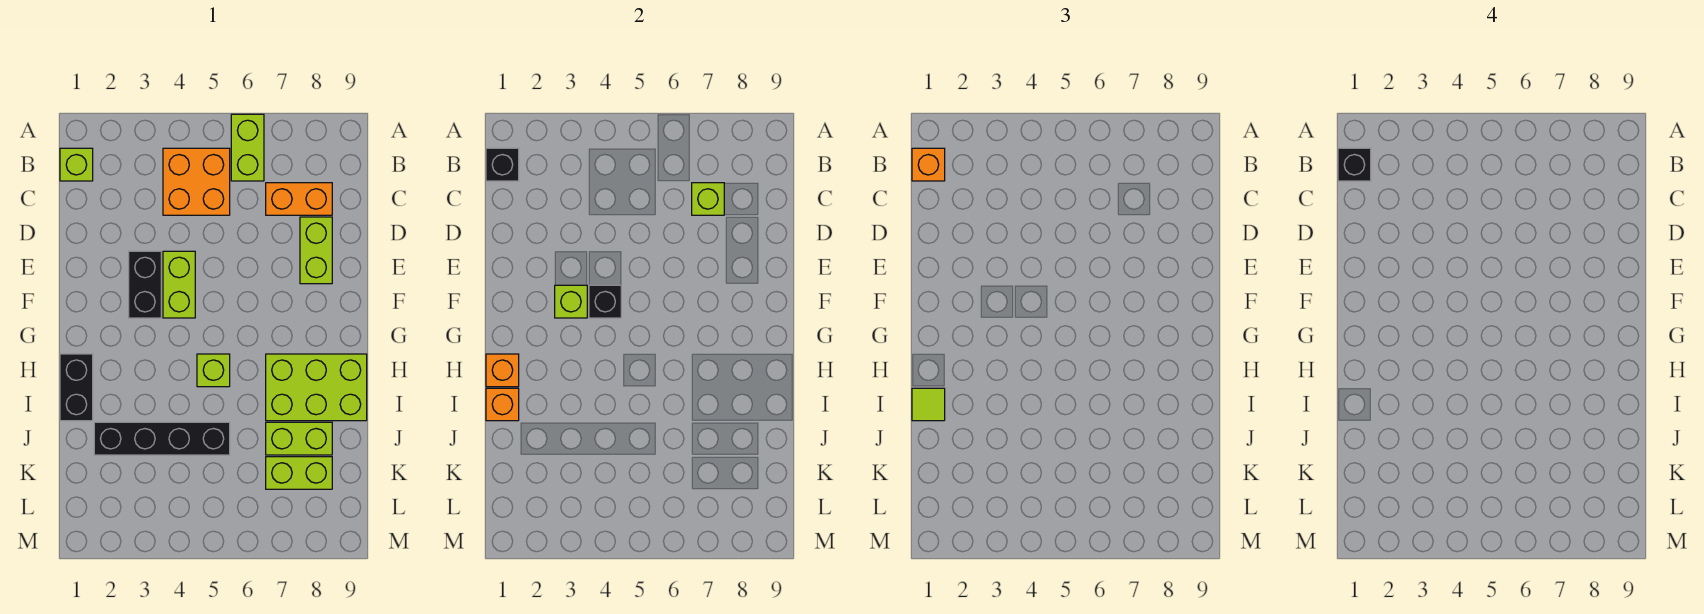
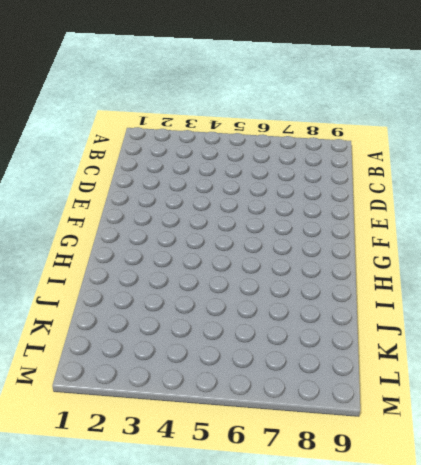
none -> lime 1x2 brick [231,114,264,181]
none -> lime 1x1 brick [60,148,93,181]
none -> orange 2x2 brick [163,148,230,215]

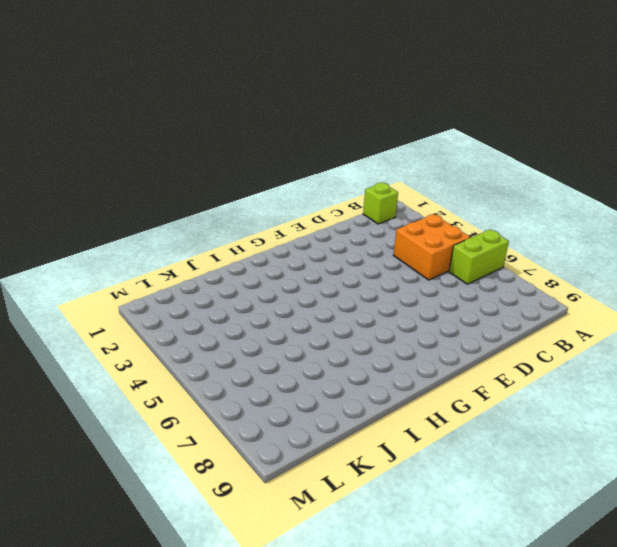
none -> orange 1x2 brick [266,183,332,215]
none -> lime 1x2 brick [300,217,332,284]
none -> black 1x2 brick [129,251,161,318]

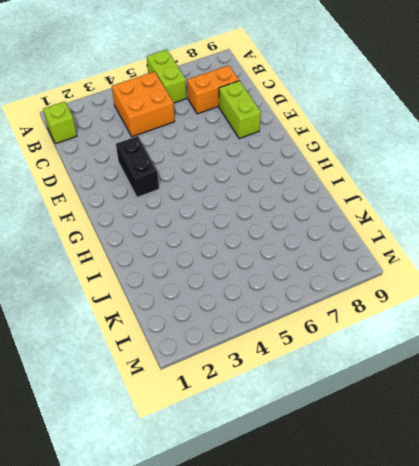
none -> lime 1x2 brick [163,251,195,318]
none -> black 1x2 brick [60,354,93,421]
none -> lime 1x1 brick [197,354,230,387]

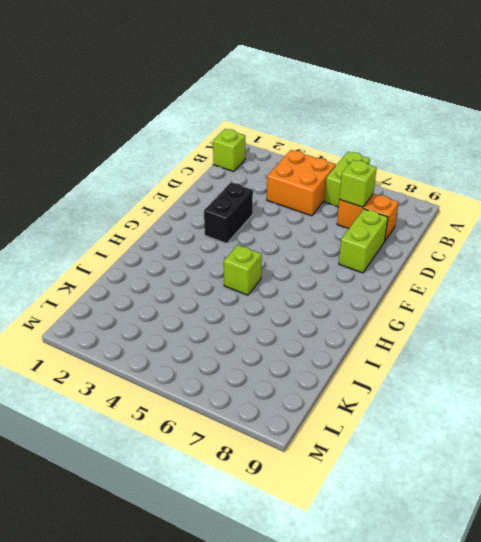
none -> lime 1x2 brick [163,251,195,318]
none -> black 1x2 brick [60,354,93,421]
none -> lime 2x3 brick [266,354,367,421]

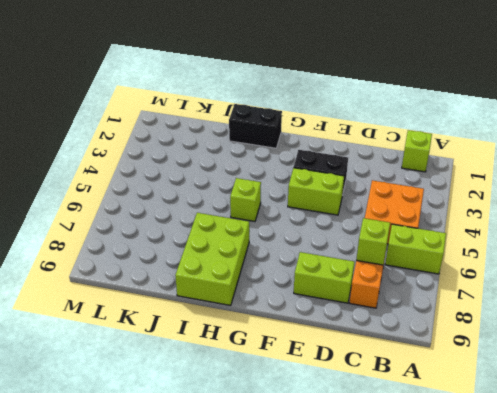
none -> black 1x4 brick [94,422,230,455]
none -> lime 1x2 brick [266,422,332,455]
none -> lime 1x2 brick [266,457,332,489]

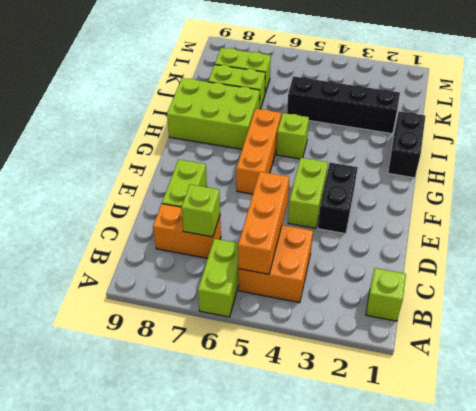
orange 1x3 brick [238,172,289,274] -> none
orange 1x3 brick [236,109,281,194] -> none
none -> black 1x1 brick [486,148,519,181]
none -> lime 1x1 brick [555,285,587,318]
none -> black 1x1 brick [589,285,621,318]

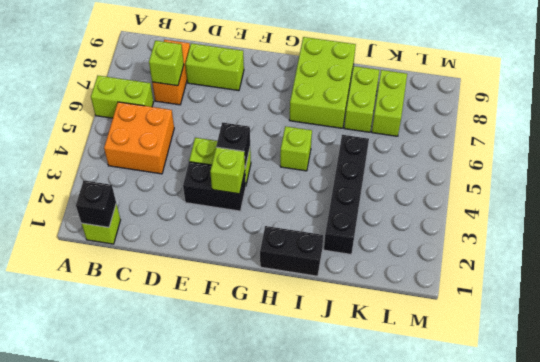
none -> orange 1x1 brick [486,354,519,387]
none -> orange 1x1 brick [486,388,519,421]
none -> orange 1x1 brick [912,148,945,181]

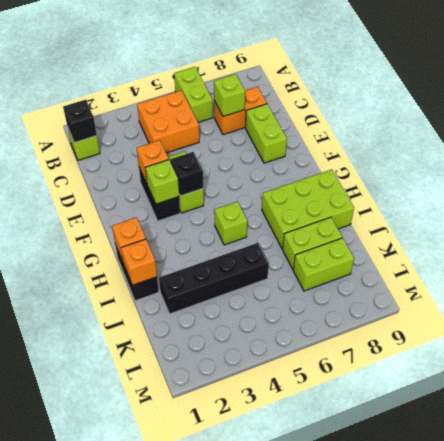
orange 1x1 brick [137,140,169,183] -> orange 1x1 brick moved to [912,148,945,181]
none -> lime 1x1 tile [912,388,945,421]
none -> black 1x1 brick [1338,148,1371,181]

